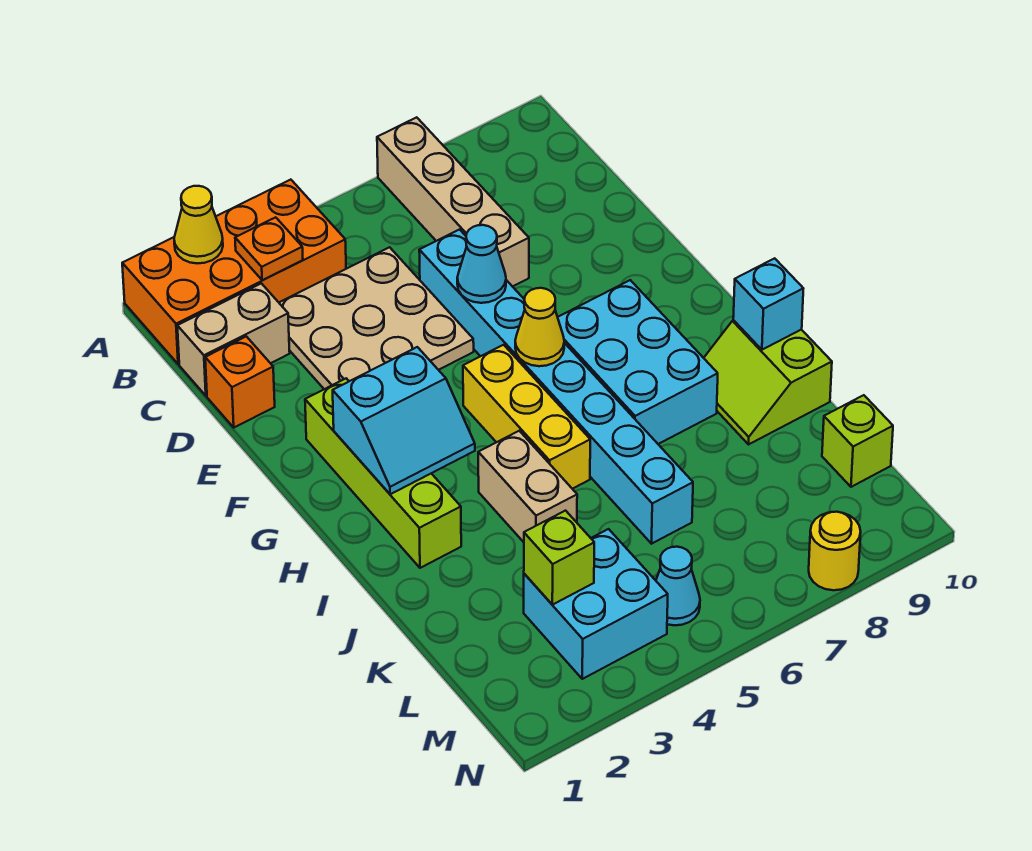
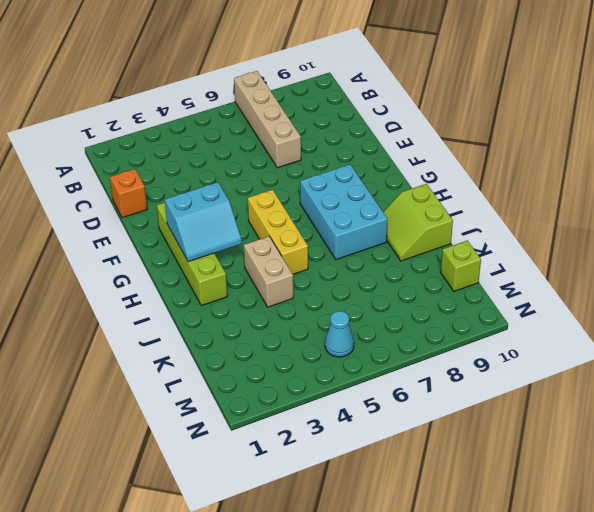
none -> orange 2x4 brick [122,180,346,364]
none -> tan 1x2 brick [177,283,290,396]
none -> tan 3x3 plate [279,247,474,389]

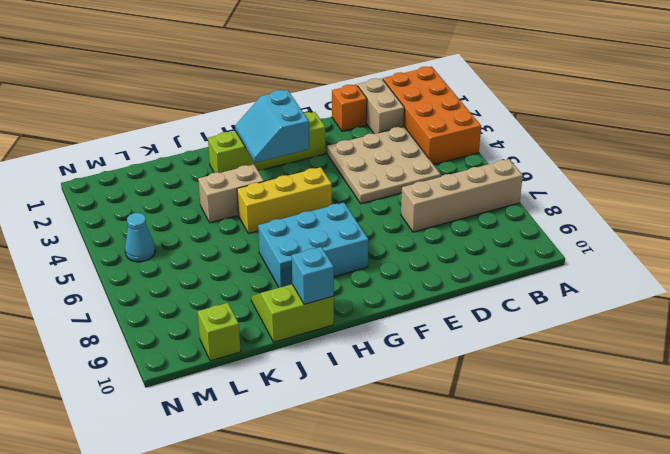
none -> cyan 1x8 brick [419,230,693,544]
none -> cyan 2x2 brick [524,529,668,679]
none -> yellow 1x1 round brick [809,512,861,590]

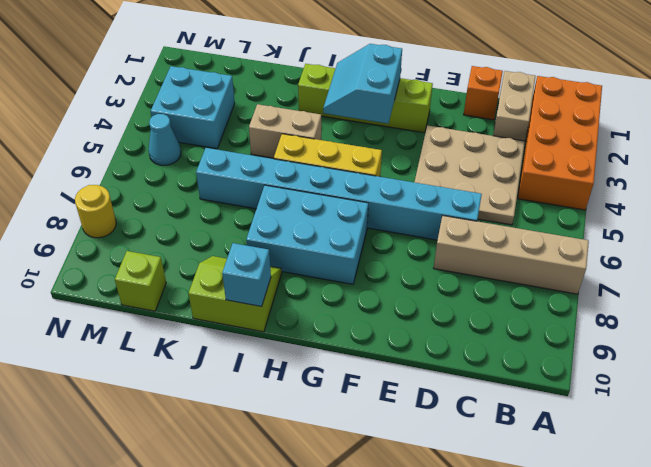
none -> yellow 1x1 cone [174,186,223,263]
none -> orange 1x1 plate [235,217,303,280]
none -> cyan 1x1 cone [457,225,506,303]

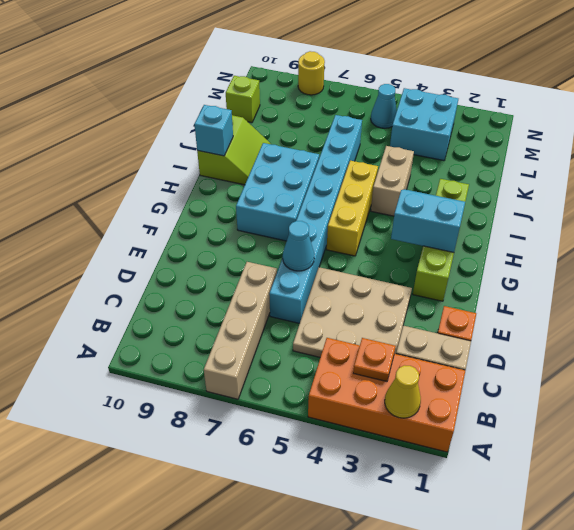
none -> yellow 1x1 cone [515,288,564,366]
none -> lime 1x1 brick [524,511,594,605]

